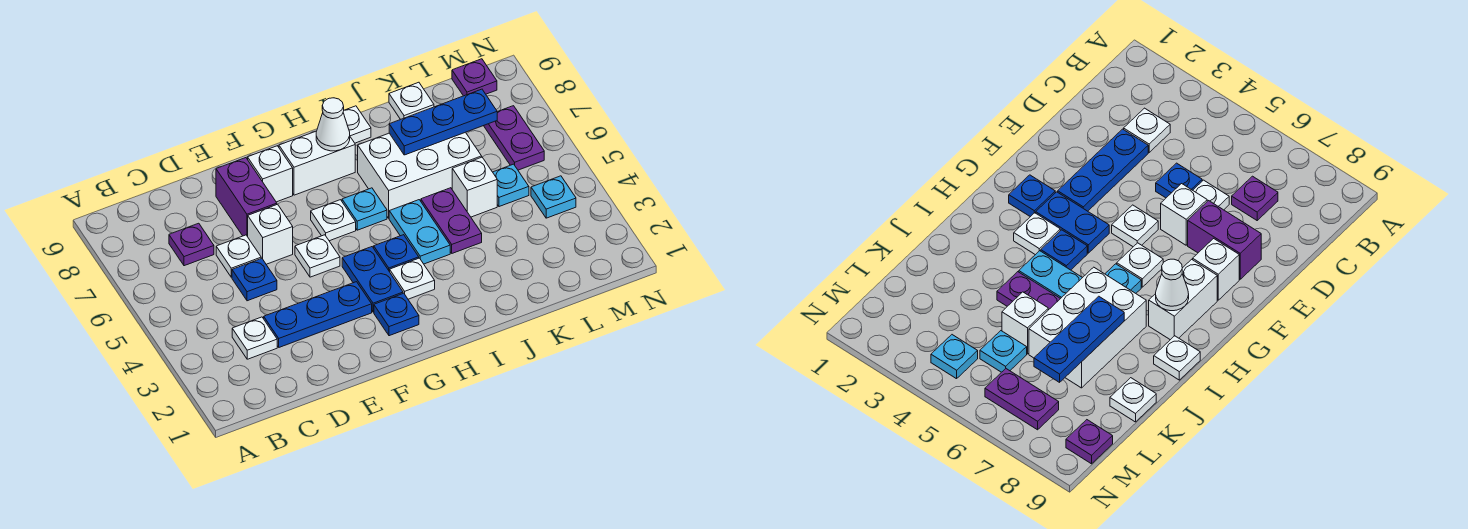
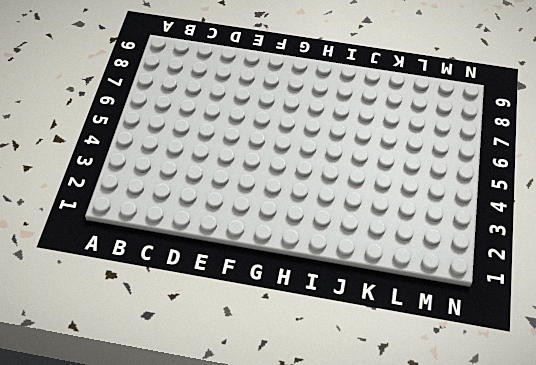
none -> white 1x1 plate [232,317,277,359]
none -> purple 1x1 plate [169,223,214,266]
none -> blue 1x3 plate [264,282,372,347]

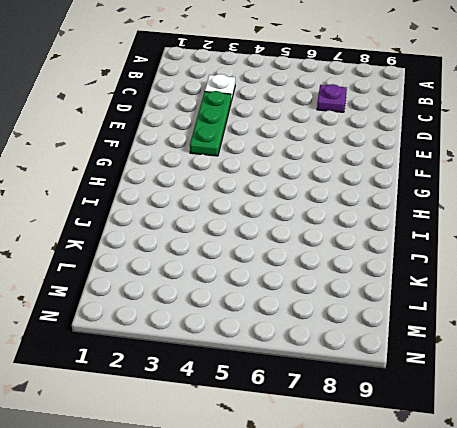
green 1x3 plate [190,91,231,156] -> blue 1x3 plate [264,282,372,347]
none -> blue 1x1 plate [232,258,277,301]
none -> white 1x1 plate [216,235,261,277]
none -> white 1x1 brick [248,204,293,264]

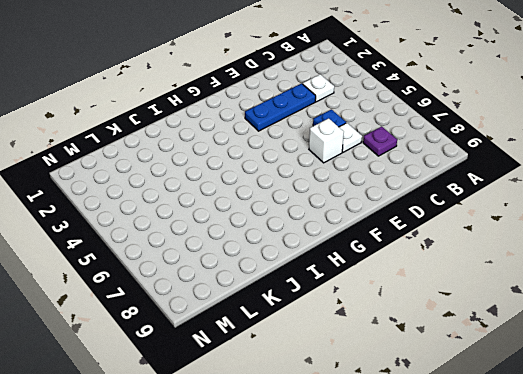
none -> purple 1x2 brick [216,158,277,237]
none -> white 1x1 plate [295,235,340,277]
none -> white 1x1 brick [248,146,293,202]

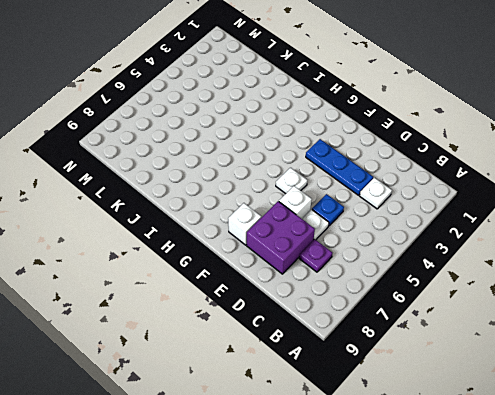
purple 2x2 brick [247,201,315,274] -> purple 1x2 brick [216,158,277,237]
none -> blue 1x1 plate [374,293,419,336]
none -> blue 1x2 plate [342,247,403,312]
none -> white 1x1 plate [311,200,356,241]

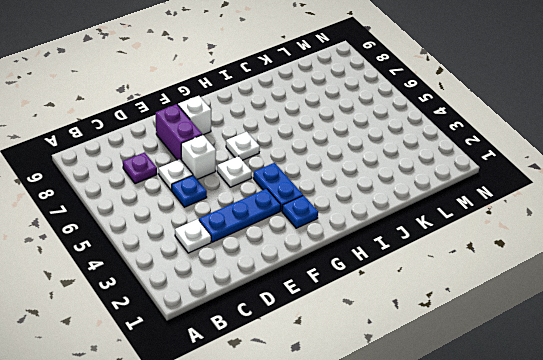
none -> white 1x2 brick [279,131,355,195]
none -> white 1x1 plate [390,258,435,299]
none -> blue 1x1 plate [374,235,419,272]

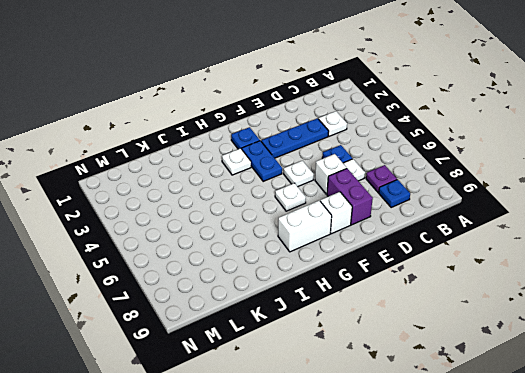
blue 1x1 plate [379,180,410,208] -> blue 1x1 plate moved to [374,235,419,272]
none -> cyan 1x1 plate [342,188,387,230]
none -> cyan 1x2 plate [389,200,450,264]
none -> white 2x3 brick [358,132,482,218]

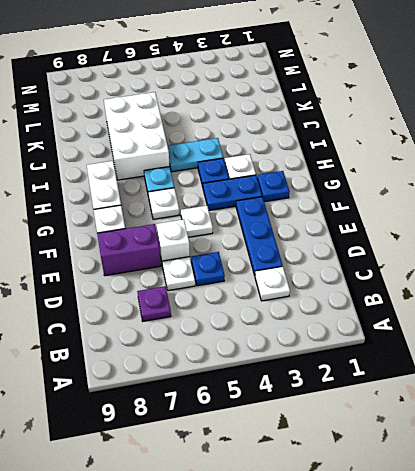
none -> white 1x1 plate [343,106,371,143]
none -> purple 1x2 plate [421,188,482,253]
none -> white 1x1 brick [452,157,497,217]

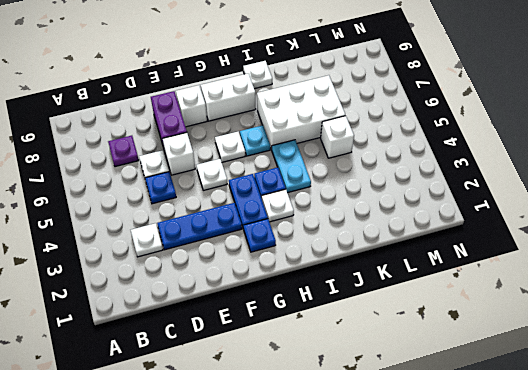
none -> purple 1x2 plate [421,188,482,253]
none -> white 1x1 plate [389,82,434,119]
none -> cyan 1x1 plate [493,164,529,207]

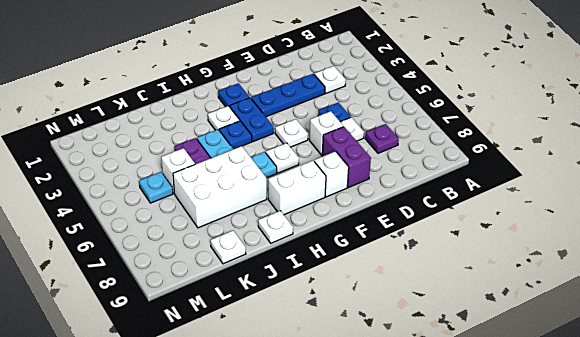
none -> cyan 1x1 plate [531,176,576,218]
none -> purple 1x2 plate [484,106,544,170]
none -> purple 1x1 plate [452,59,497,96]

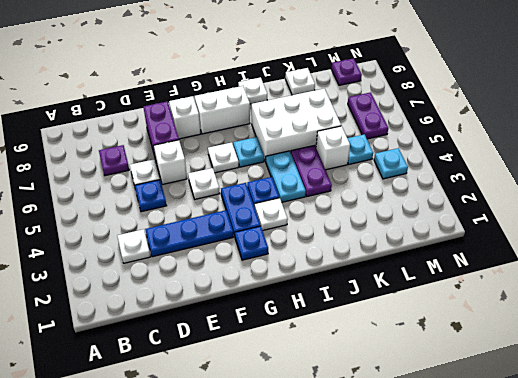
none -> white 1x1 cone [316,98,350,151]
none -> blue 1x3 plate [389,89,497,155]

